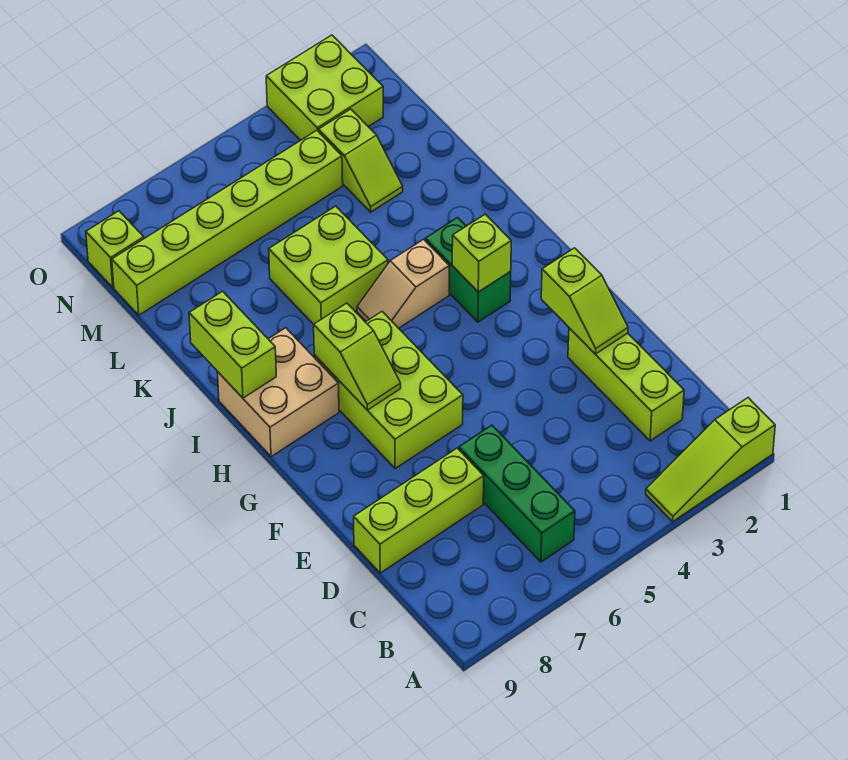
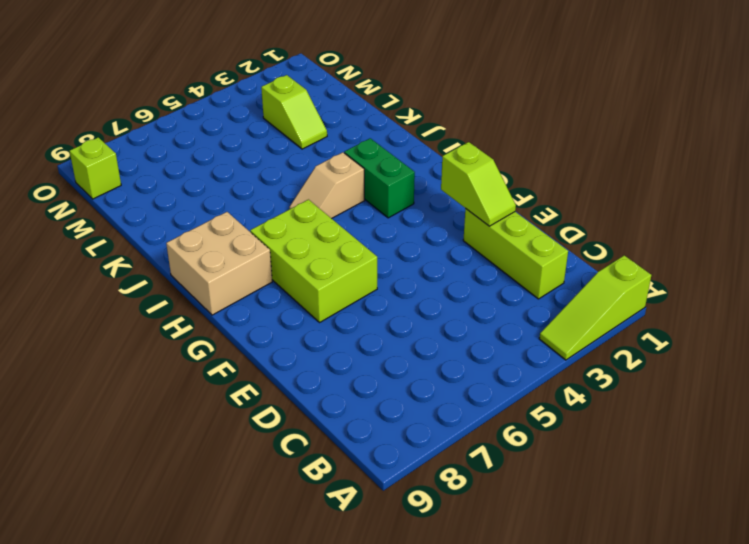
none -> green 1x3 brick [459,425,575,562]
none -> lime 1x3 brick [354,448,484,573]
none -> lime 2x2 brick [269,206,388,324]

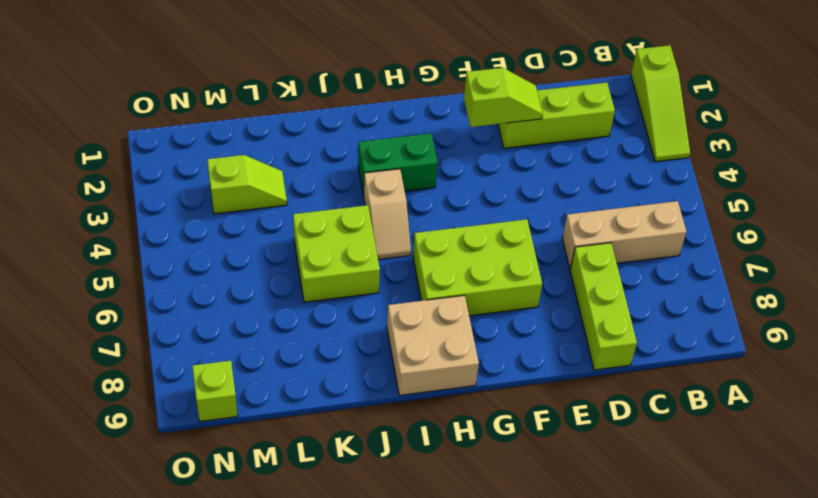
tan 1x3 brick [562,201,686,269] -> green 1x3 brick [459,425,575,562]
none -> lime 1x6 brick [112,130,343,315]
none -> lime 2x2 brick [266,35,383,140]
none -> lime 1x2 slope [314,303,401,410]

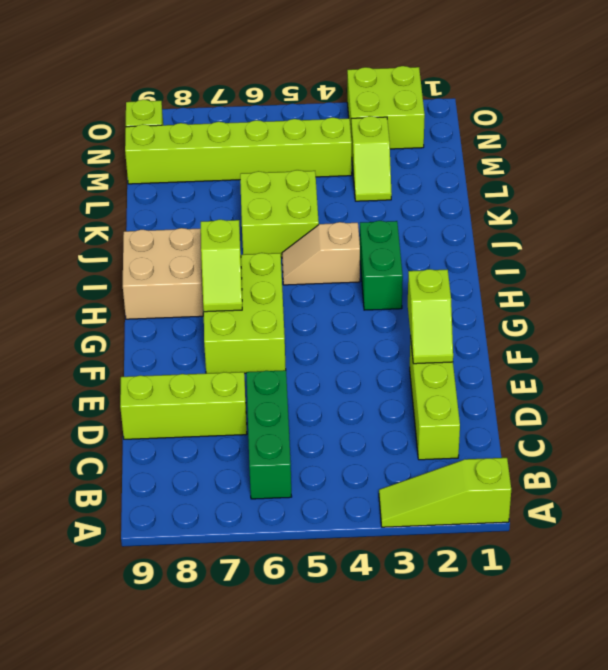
none -> lime 1x1 brick [452,214,511,292]
none -> lime 1x2 brick [189,291,276,398]

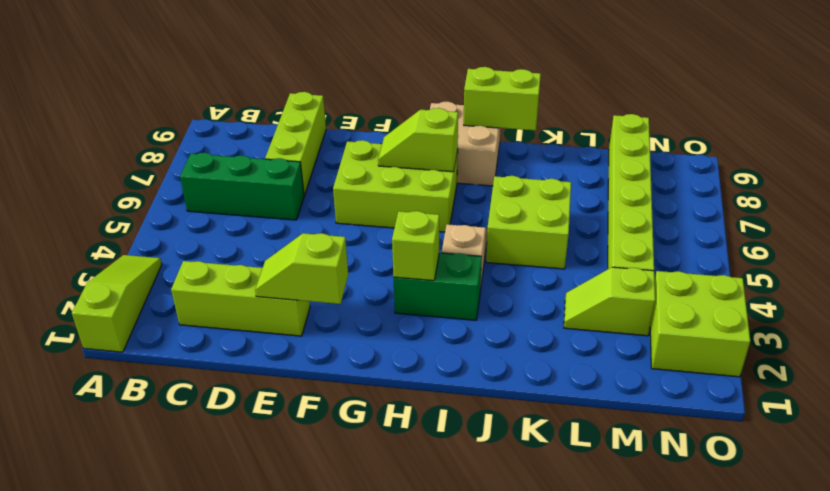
none -> lime 1x1 brick [86,211,144,287]

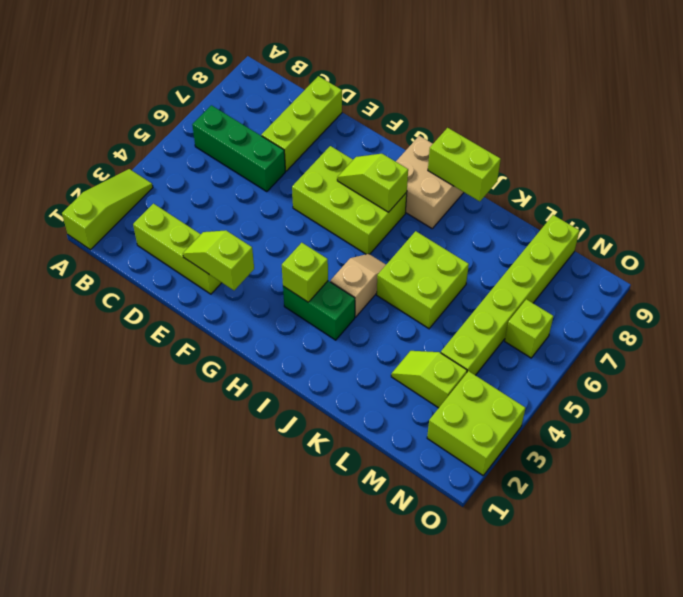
lime 1x1 brick [505,299,553,358] -> lime 1x1 brick moved to [86,211,144,287]

